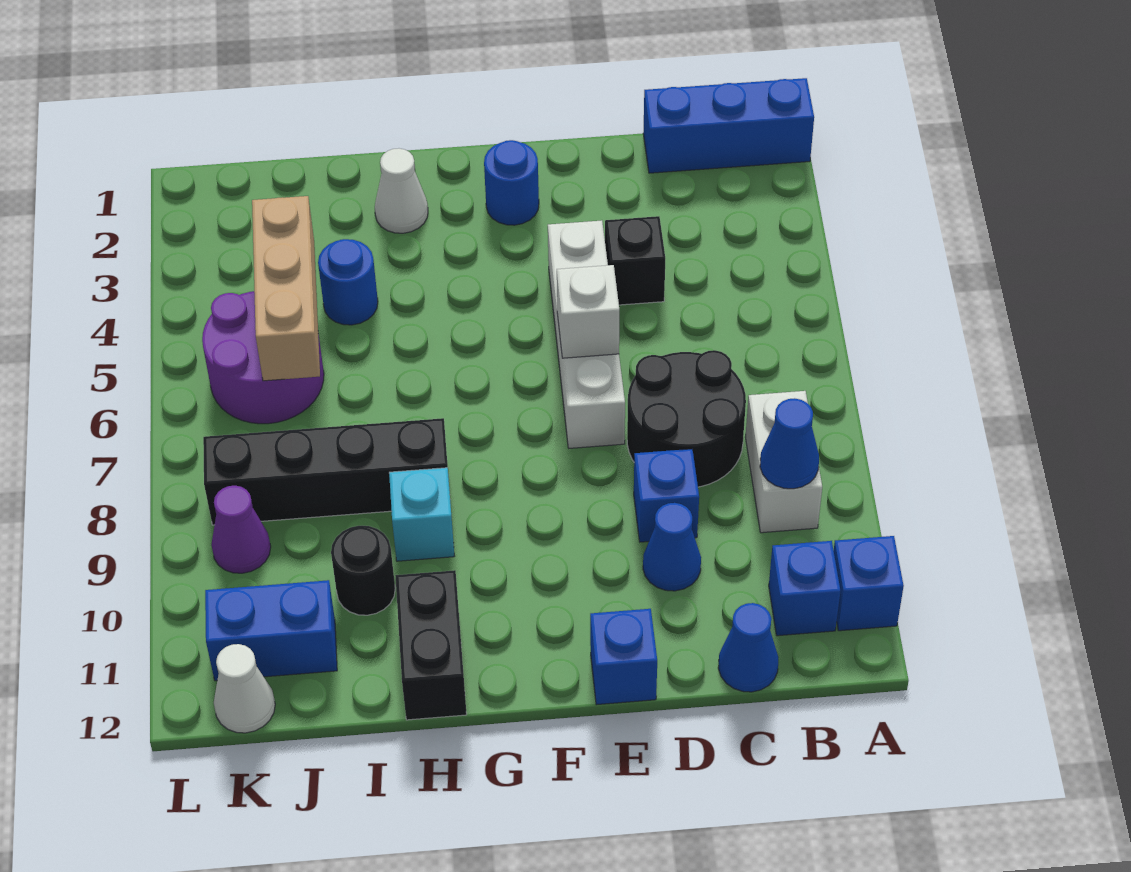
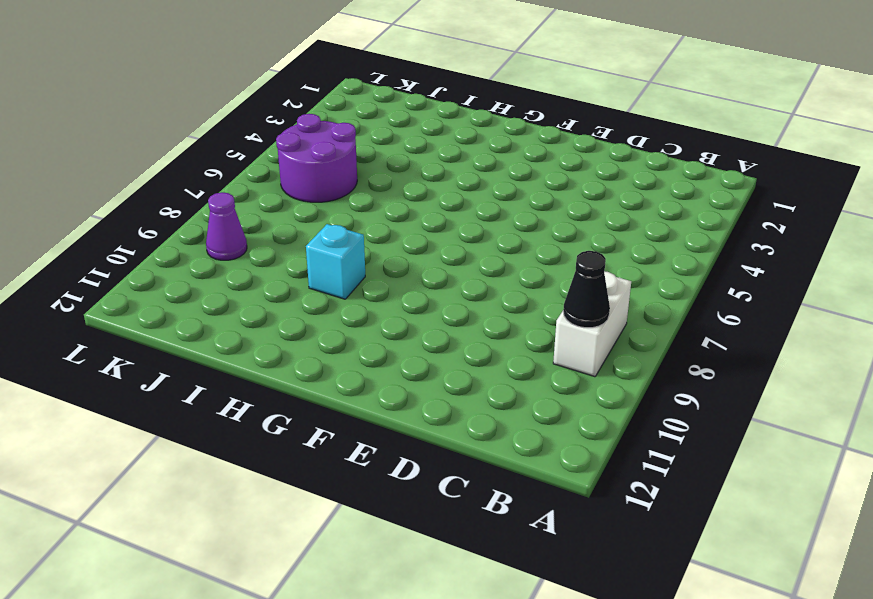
black 1x1 cone [563,251,610,328] -> blue 1x1 cone [760,398,819,489]
none -> blue 1x3 brick [643,78,814,173]
none -> blue 1x1 brick [834,536,904,631]
none -> blue 1x1 brick [769,541,840,636]

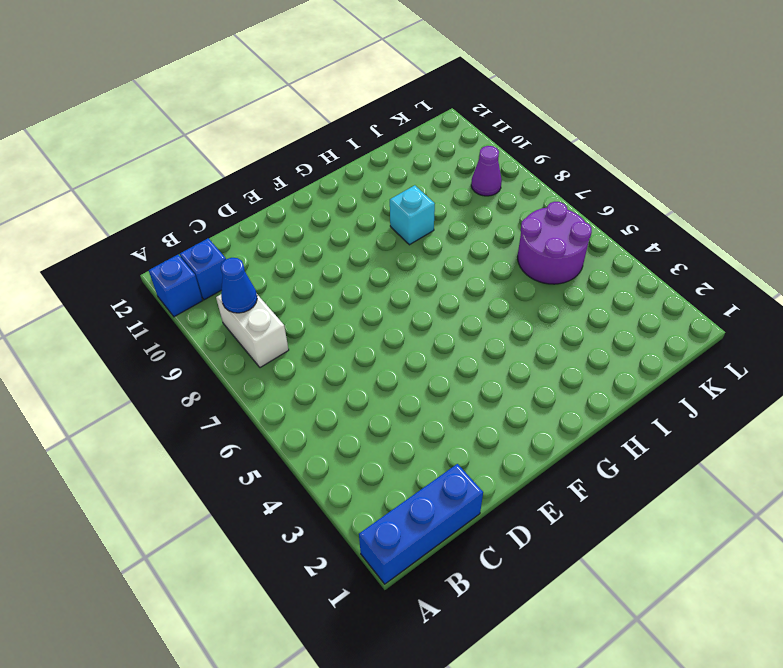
none -> black 2x2 round brick [627,350,746,487]
none -> blue 1x1 cone [718,603,778,692]
none -> black 1x1 brick [605,216,665,305]

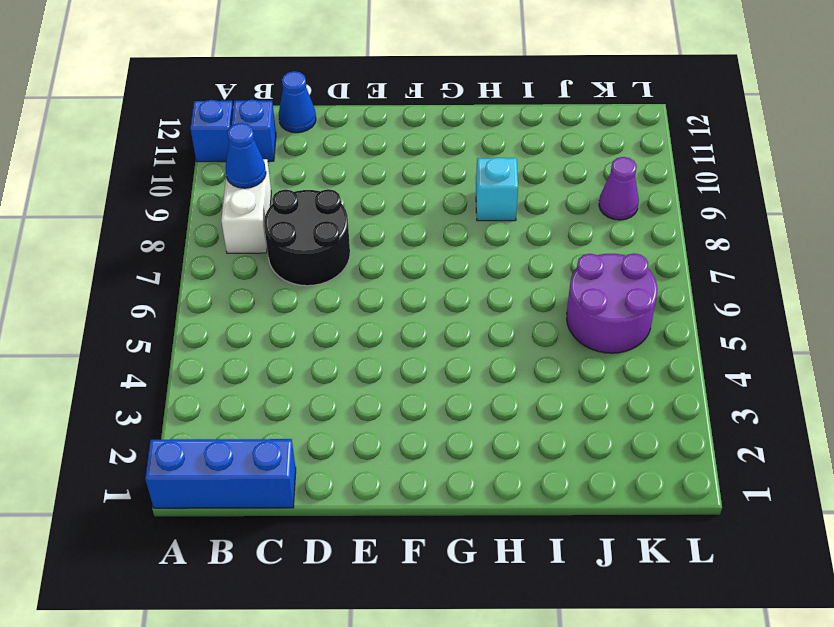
none -> black 1x1 brick [605,216,665,305]
none -> blue 1x1 brick [634,449,699,542]
none -> blue 1x1 cone [643,503,701,591]

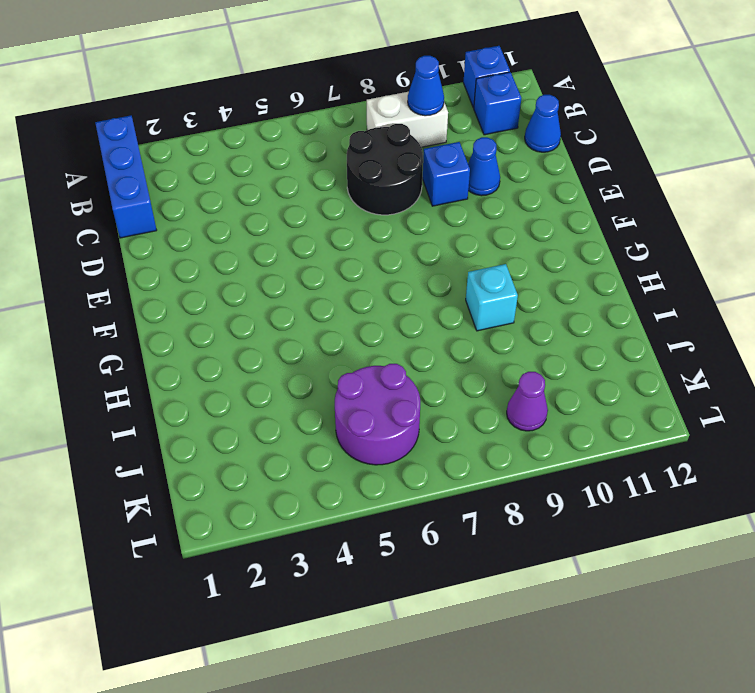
none -> black 1x1 brick [605,216,665,305]
none -> white 1x4 brick [548,220,625,448]
none -> blue 1x1 brick [590,609,657,705]

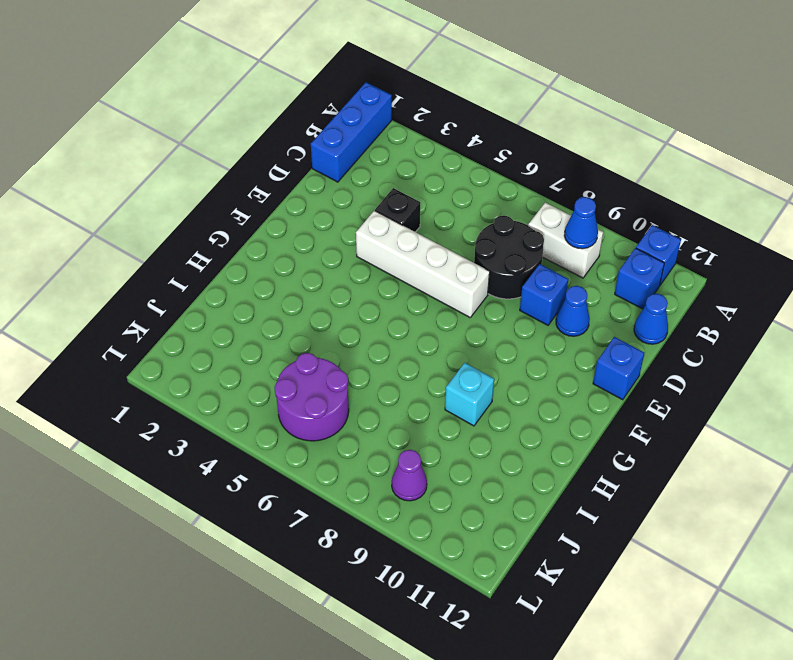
none -> blue 1x1 round brick [484,140,539,225]
none -> white 1x1 cone [375,148,428,233]
none -> black 1x4 brick [203,418,448,525]

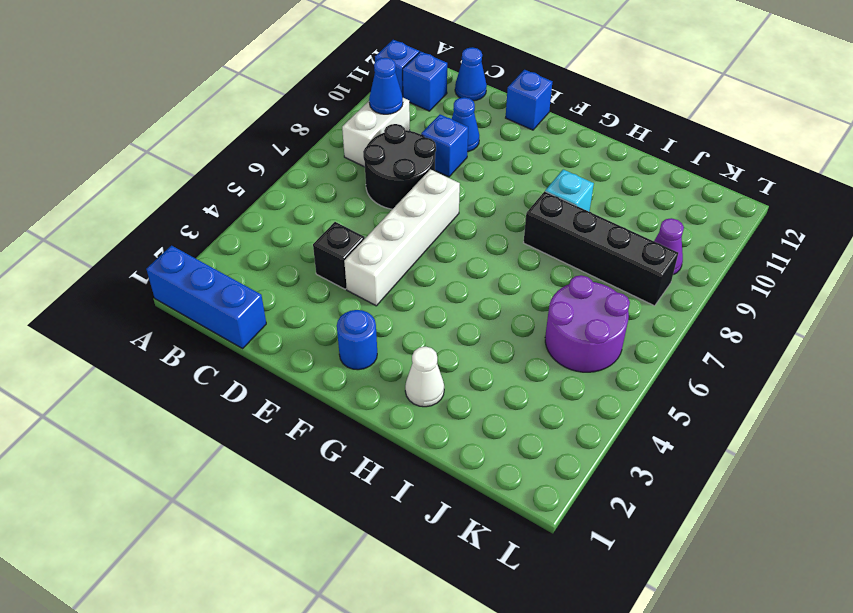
none -> black 1x2 brick [395,570,467,720]
none -> blue 1x1 round brick [318,239,378,325]
none -> black 1x1 round brick [331,526,395,615]

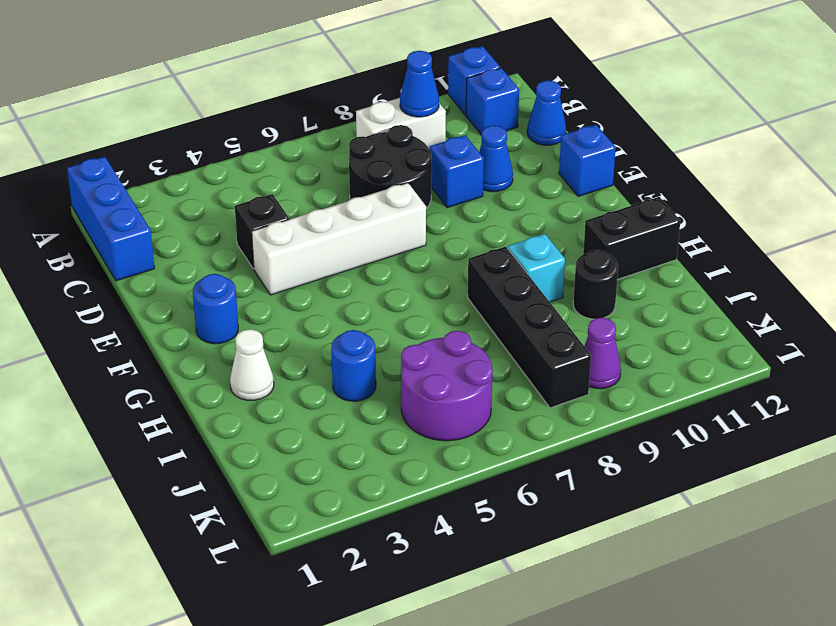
none -> blue 1x2 brick [205,580,337,681]
none -> white 1x1 cone [214,644,275,733]
none -> white 1x1 brick [557,265,619,358]

